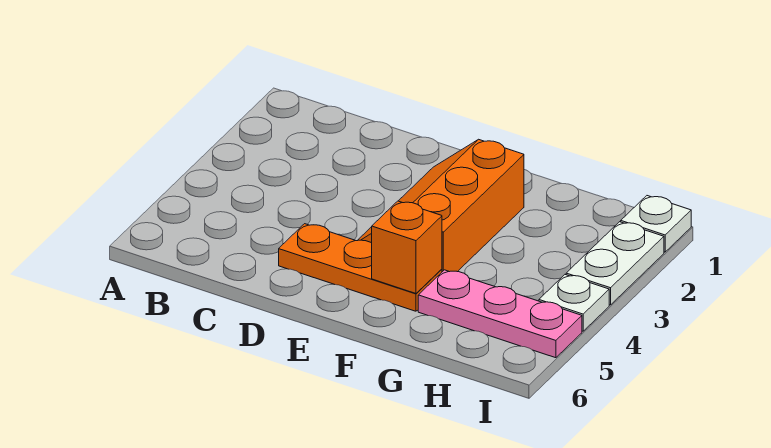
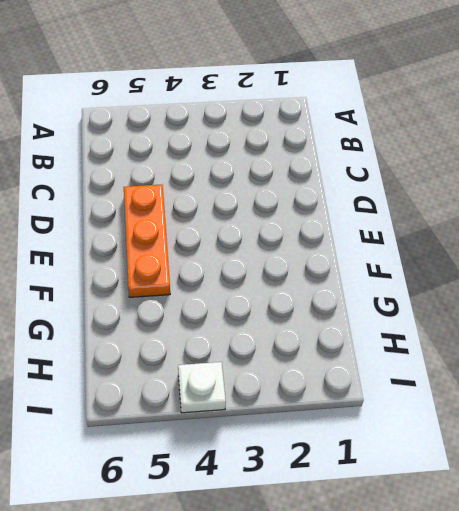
none -> orange 2x3 slope [357,139,524,272]
none -> pink 1x3 plate [418,270,582,358]

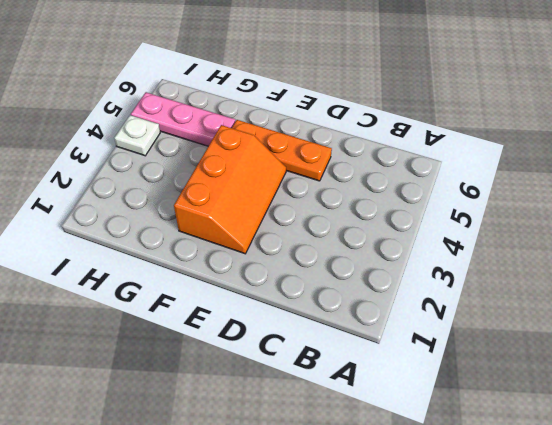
none -> white 1x1 plate [621,196,691,252]
none -> white 1x2 plate [566,222,664,305]

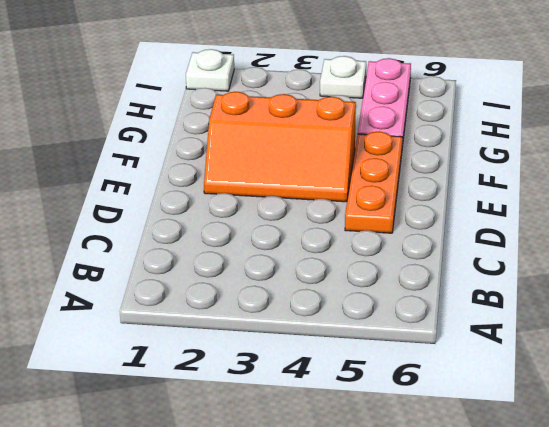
none -> white 1x2 plate [566,222,664,305]
none -> orange 1x1 brick [372,201,442,293]

